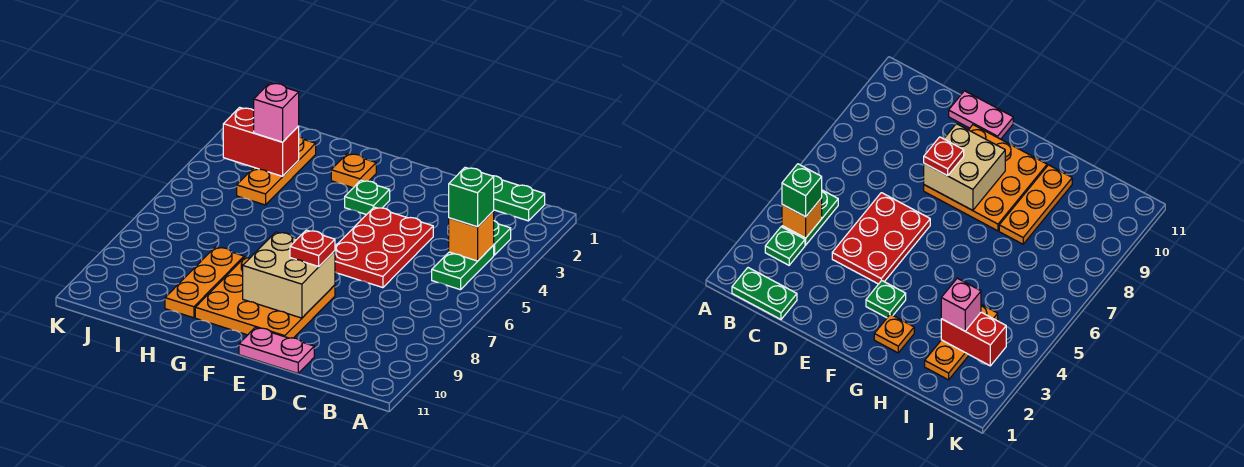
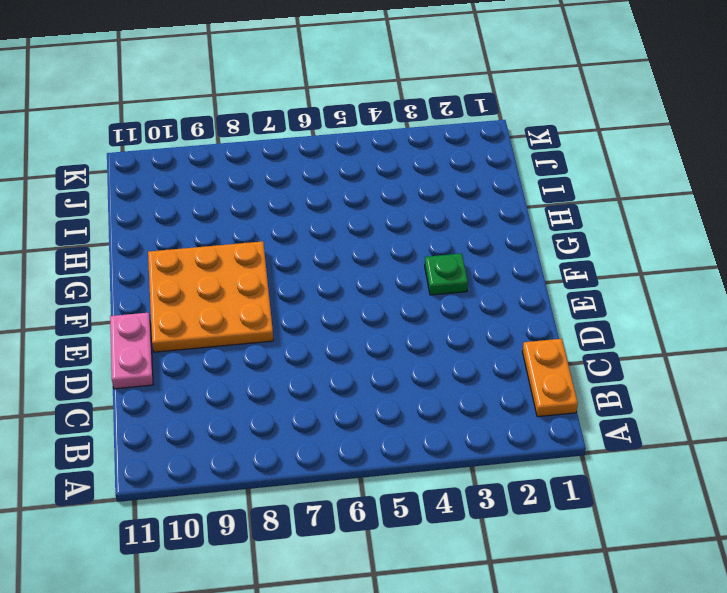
orange 1x2 plate [522,339,578,417] -> green 1x2 plate [493,176,545,221]
none -> green 1x1 plate [494,221,511,255]
none -> green 1x2 plate [432,245,494,290]
none -> red 2x3 plate [335,207,433,288]

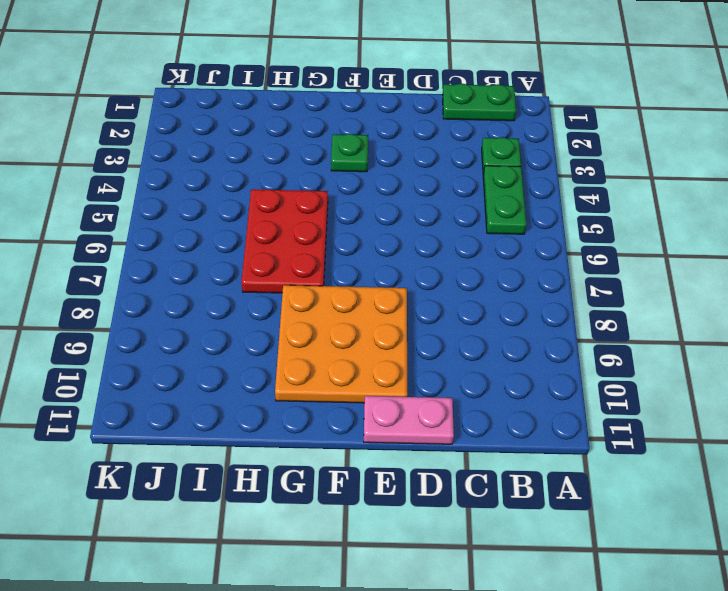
red 2x3 plate [241,189,328,293] -> red 2x3 plate moved to [335,207,433,288]
none -> orange 1x1 plate [331,154,376,188]
none -> orange 1x3 plate [165,247,244,318]
none -> orange 1x3 plate [237,136,316,205]

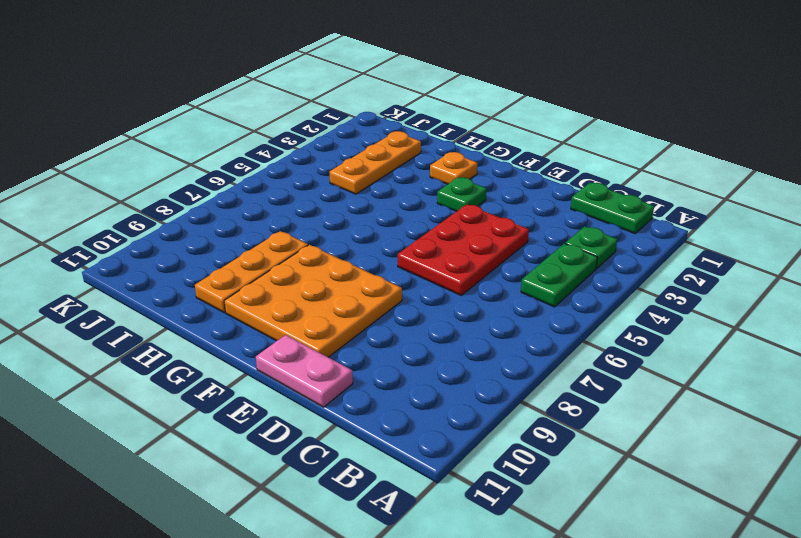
none -> orange 1x1 brick [449,211,494,261]
none -> tan 2x2 brick [243,232,335,318]
none -> red 1x2 brick [223,107,299,176]

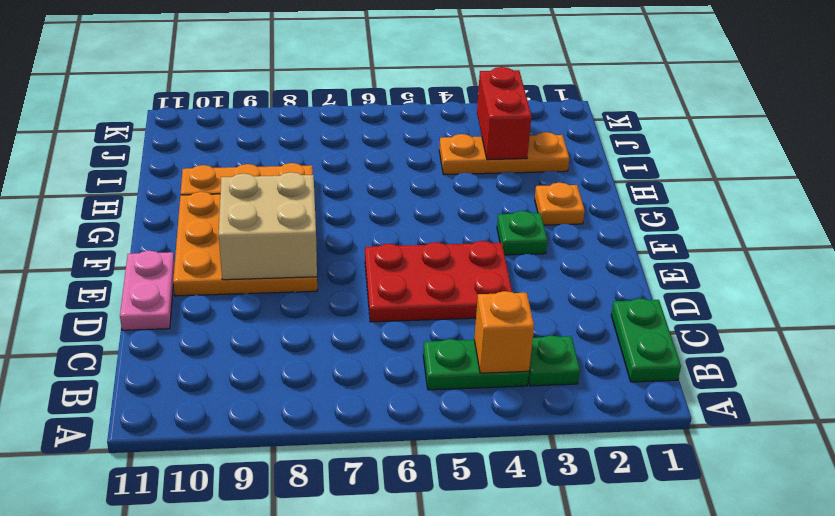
none -> green 1x1 brick [449,167,494,227]
none -> red 1x1 plate [290,230,335,266]
none -> pink 1x1 brick [254,83,299,142]

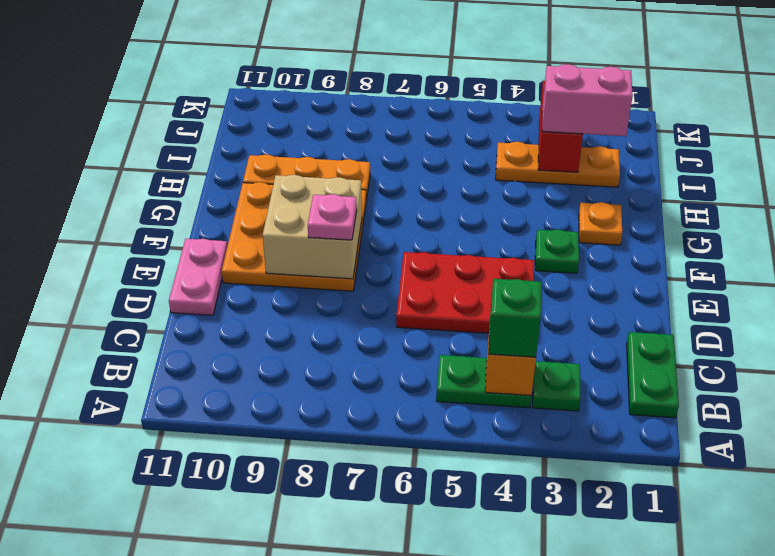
pink 1x1 plate [308,194,357,240] -> red 1x1 plate [290,230,335,266]
pink 1x2 brick [542,64,633,136] -> pink 1x1 brick [254,83,299,142]

